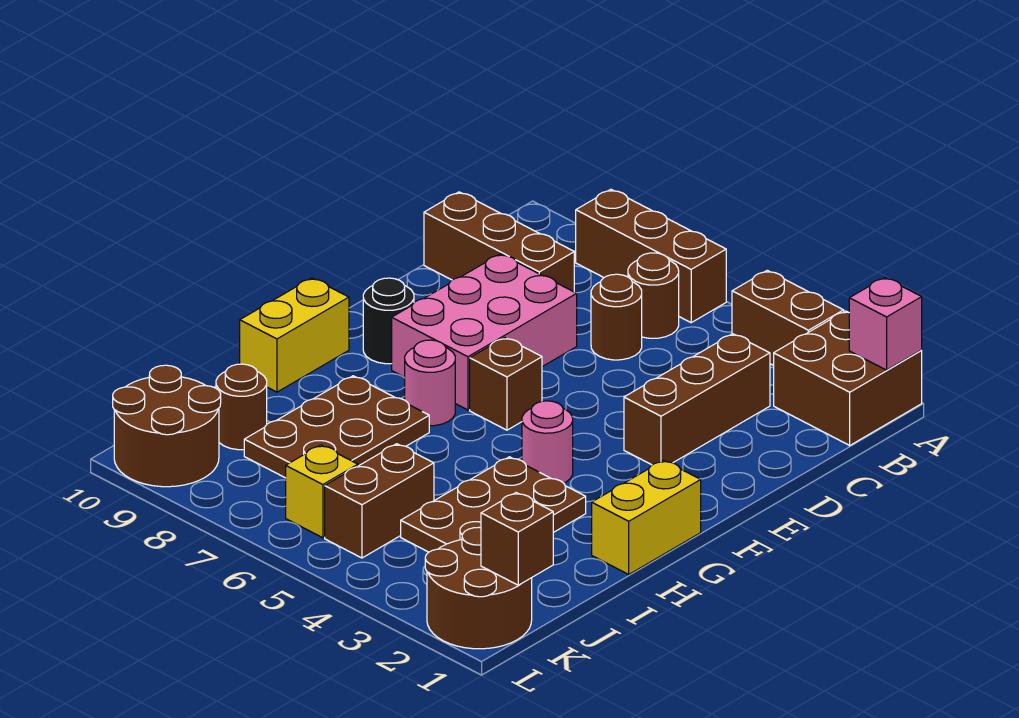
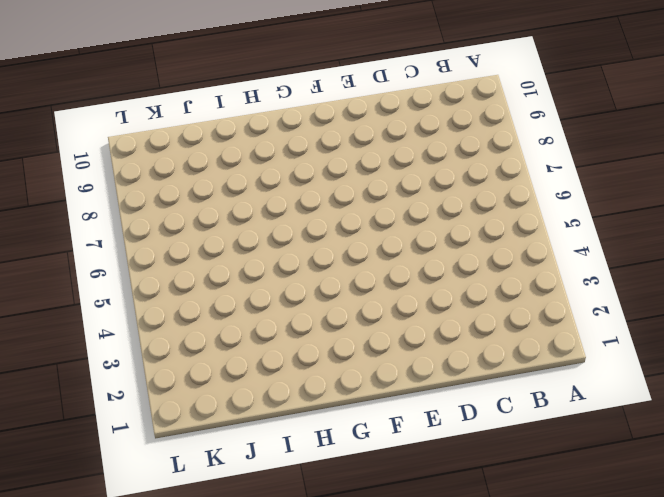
none -> brown 2x2 brick [774,311,922,445]
none -> brown 1x2 brick [732,270,844,366]
none -> brown 1x3 brick [576,189,726,323]

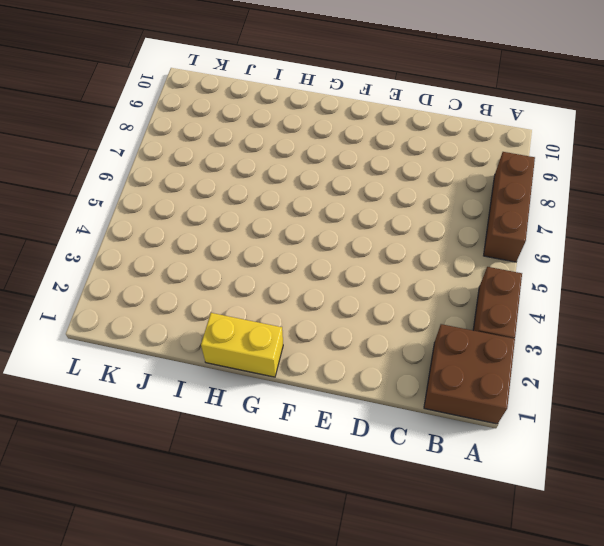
none -> brown 1x1 round brick [628,253,679,338]
none -> brown 1x3 brick [624,334,770,465]
none -> brown 1x1 round brick [591,274,642,360]

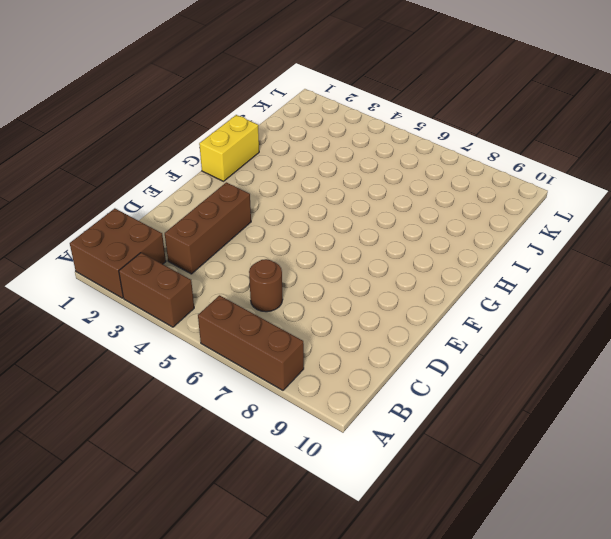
none -> brown 1x1 round brick [628,253,679,338]
none -> brown 1x3 brick [424,192,574,292]
none -> pink 2x3 brick [392,254,577,410]

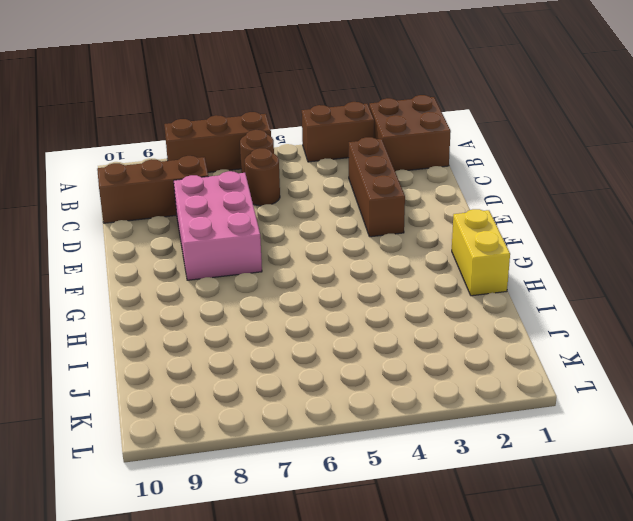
none -> brown 1x1 brick [470,338,542,430]
none -> black 1x1 round brick [363,278,414,364]
none -> pink 1x1 round brick [522,401,573,483]

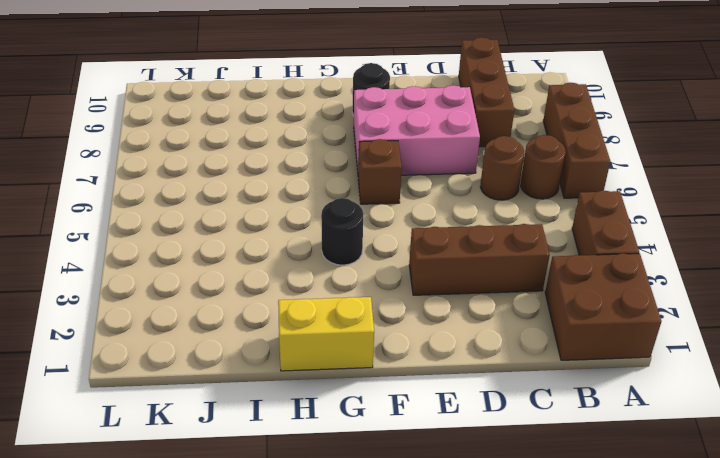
black 1x1 round brick [321,198,363,265] -> pink 1x1 round brick [522,401,573,483]
none -> pink 1x1 round brick [405,340,455,426]
none -> yellow 1x2 brick [240,278,349,392]
none -> brown 2x3 plate [401,457,586,552]

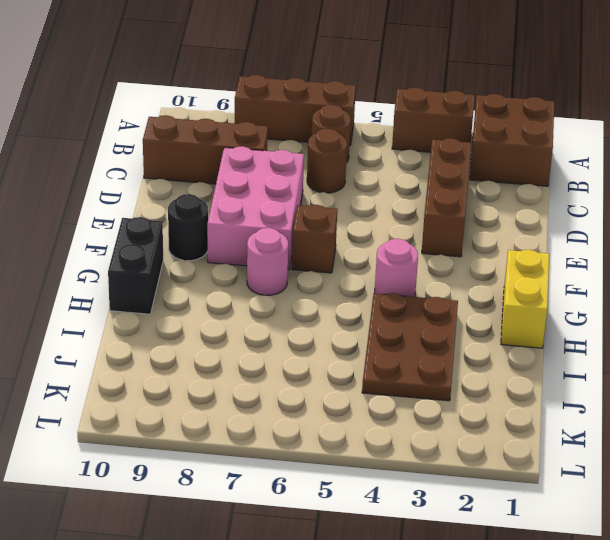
black 1x2 brick [108,217,163,314] -> yellow 1x2 brick [240,278,349,392]
none -> brown 2x3 plate [244,376,429,478]
none -> brown 1x2 brick [325,444,434,558]
none -> brown 1x1 round brick [216,364,267,450]

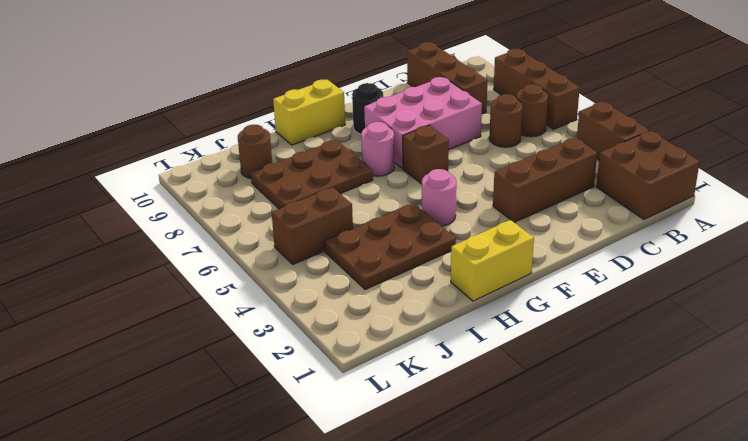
none -> brown 2x2 round brick [425,527,532,649]
none -> yellow 1x1 brick [286,445,358,538]
none -> brown 2x2 round brick [113,365,221,487]

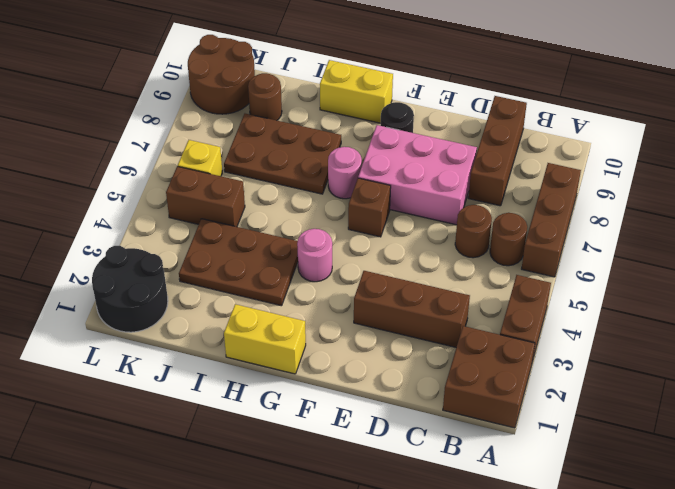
black 2x2 round brick [92,246,168,332] -> brown 2x2 round brick [425,527,532,649]
none -> pink 1x1 brick [849,277,922,370]
none -> brown 1x1 brick [481,493,553,585]

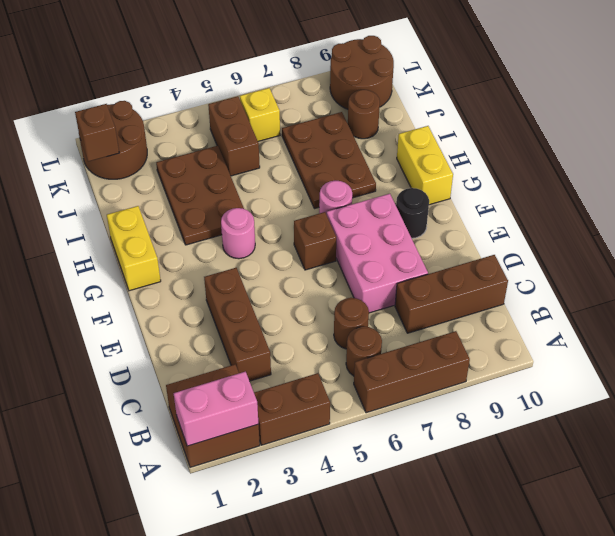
pink 1x2 brick [174,372,258,446] -> pink 1x1 brick [849,277,922,370]

